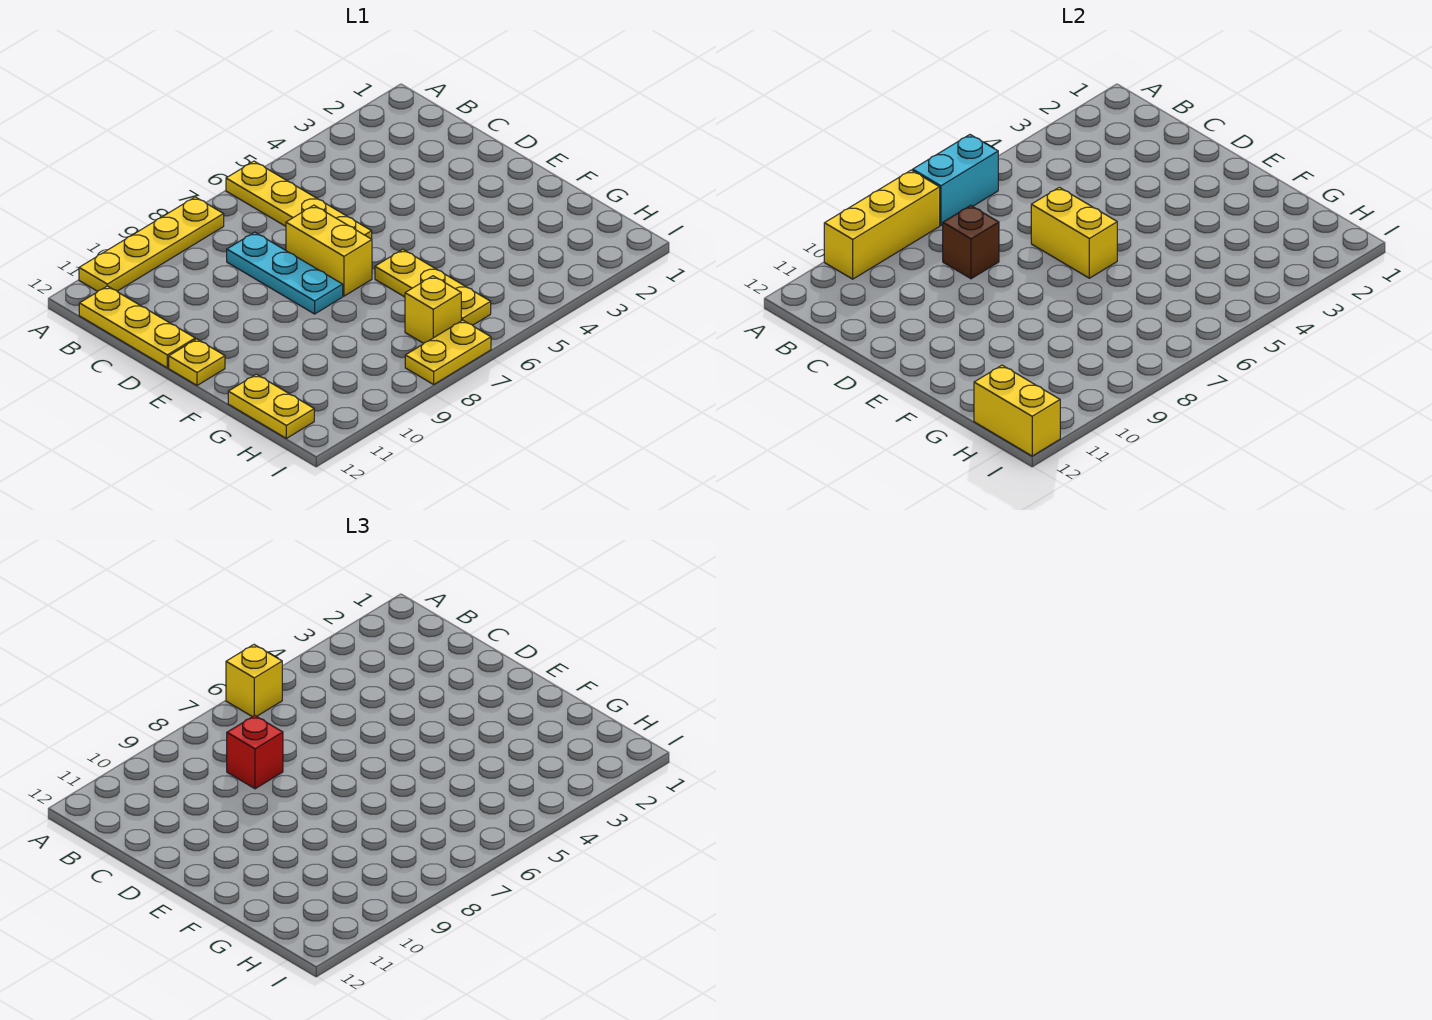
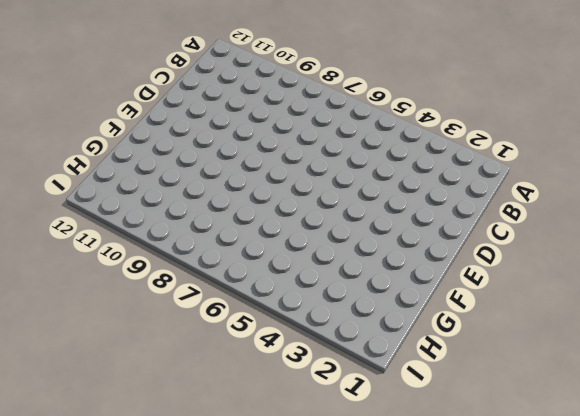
none -> yellow 1x4 plate [226,161,372,239]
none -> yellow 1x4 plate [79,197,224,291]
none -> yellow 1x3 plate [79,286,195,368]

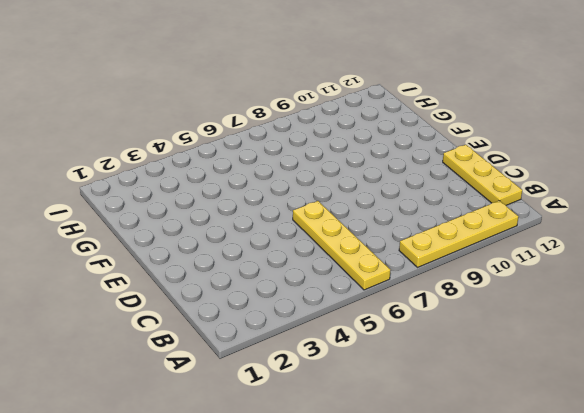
none -> cyan 1x3 plate [227,232,343,314]
none -> yellow 1x2 brick [286,205,372,296]
none -> yellow 1x1 plate [169,339,225,385]

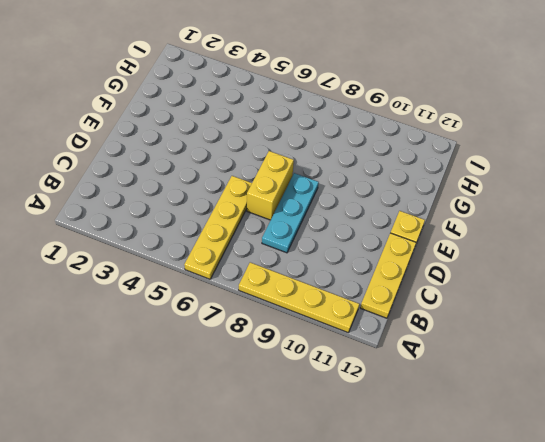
none -> yellow 1x3 plate [375,249,491,325]
none -> yellow 1x2 plate [228,374,314,438]
none -> yellow 1x1 brick [405,276,461,343]

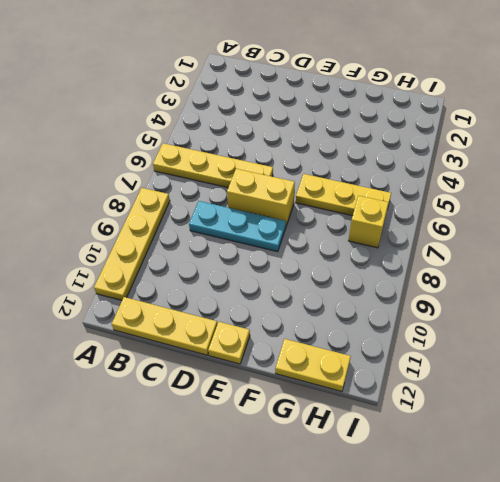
none -> yellow 1x2 plate [405,320,491,384]
none -> cyan 1x2 brick [913,135,998,225]
none -> yellow 1x3 brick [824,170,940,279]

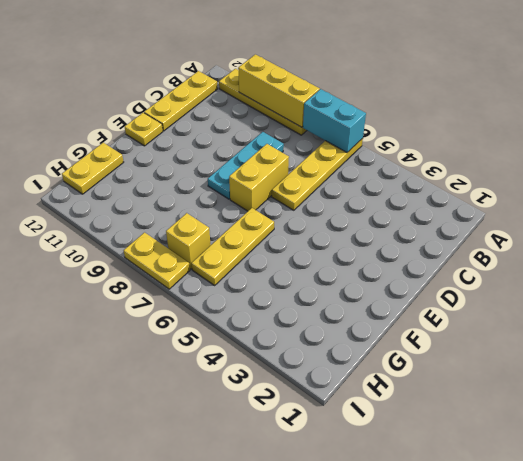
none -> brown 1x1 brick [943,205,999,279]
none -> yellow 1x2 brick [1031,187,1117,278]
none -> yellow 1x2 brick [974,365,1060,456]

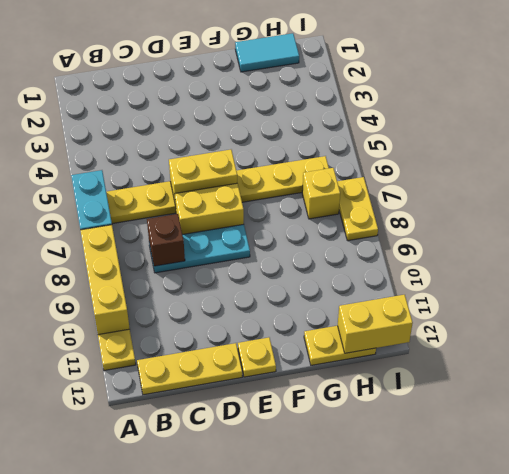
cyan 1x2 tile [235,33,299,72] -> none
none -> yellow 1x1 brick [226,645,282,717]
none -> red 1x1 brick [227,715,283,789]

